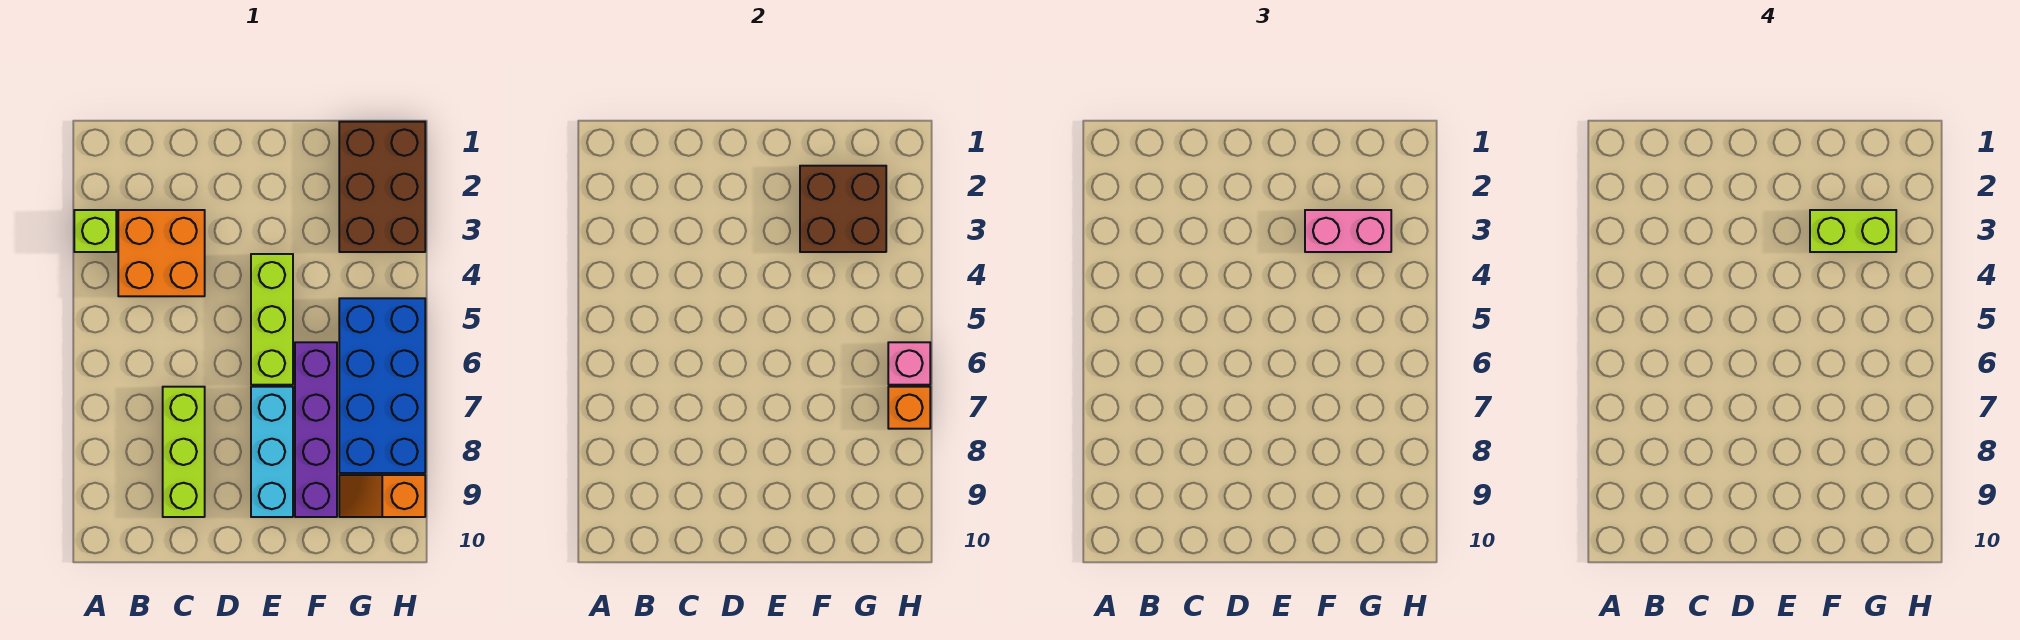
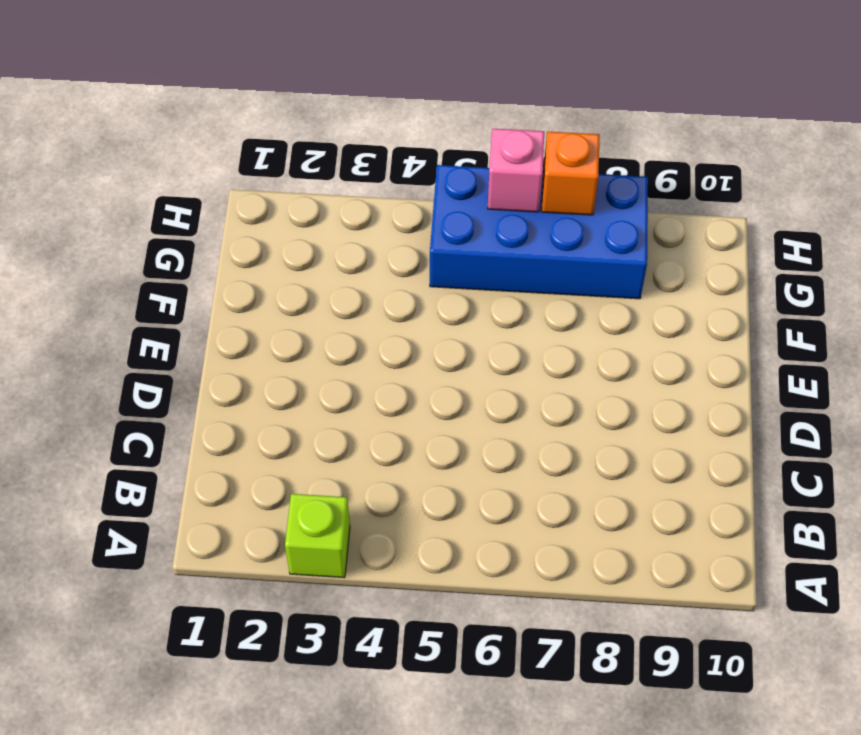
none -> orange 2x2 brick [118,210,205,296]
none -> lime 1x3 brick [163,387,205,517]
none -> lime 1x3 brick [251,254,293,385]

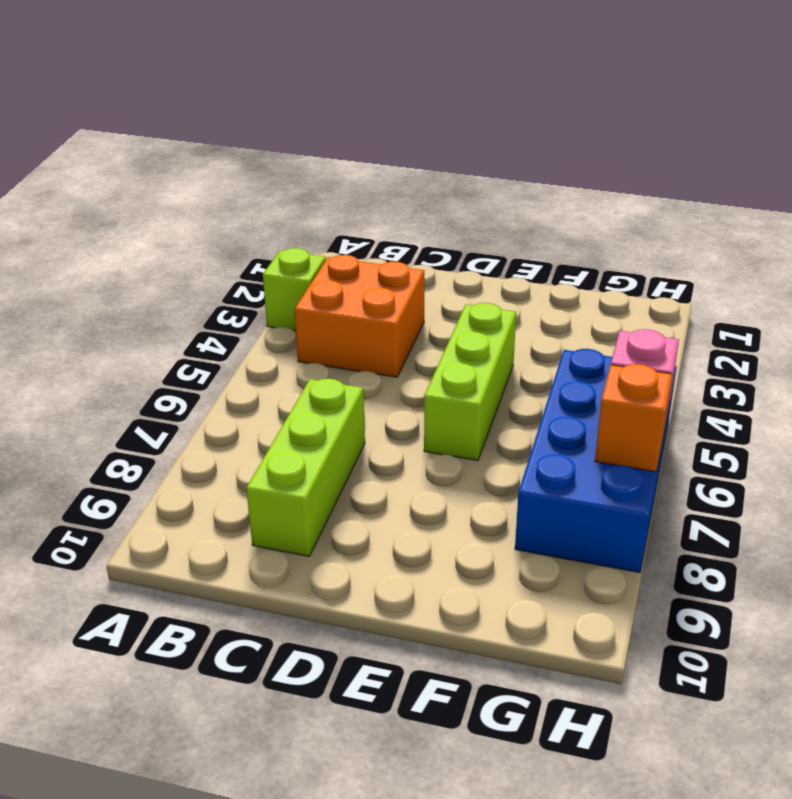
none -> cyan 1x3 brick [251,387,293,517]
none -> purple 1x4 brick [295,342,337,517]
none -> brown 2x3 brick [339,122,425,252]

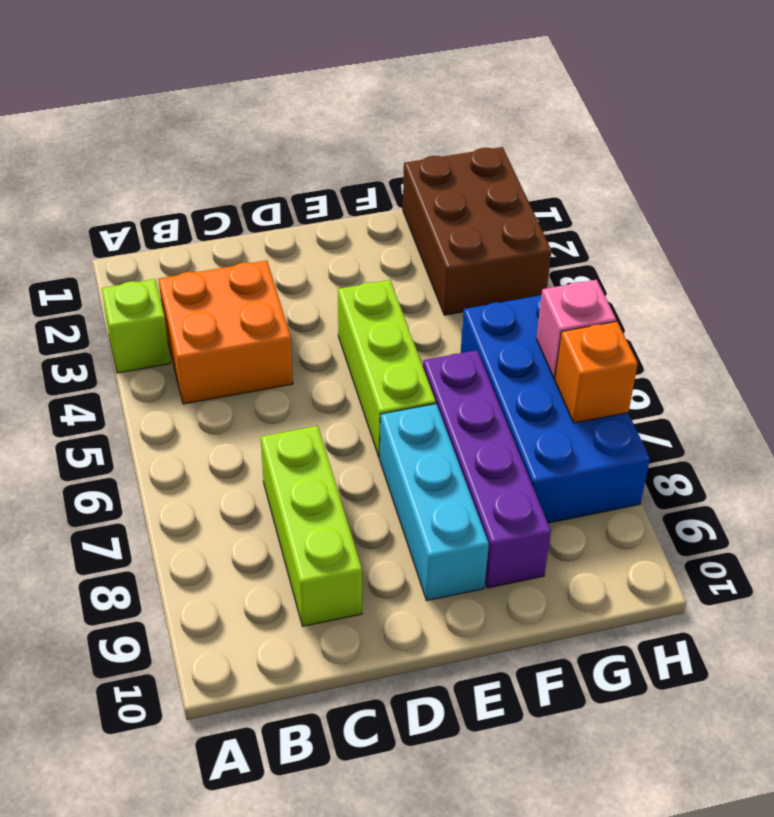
none -> orange 1x2 slope [339,475,425,517]
none -> brown 2x2 brick [800,166,886,252]
none -> pink 1x2 brick [1305,210,1391,252]

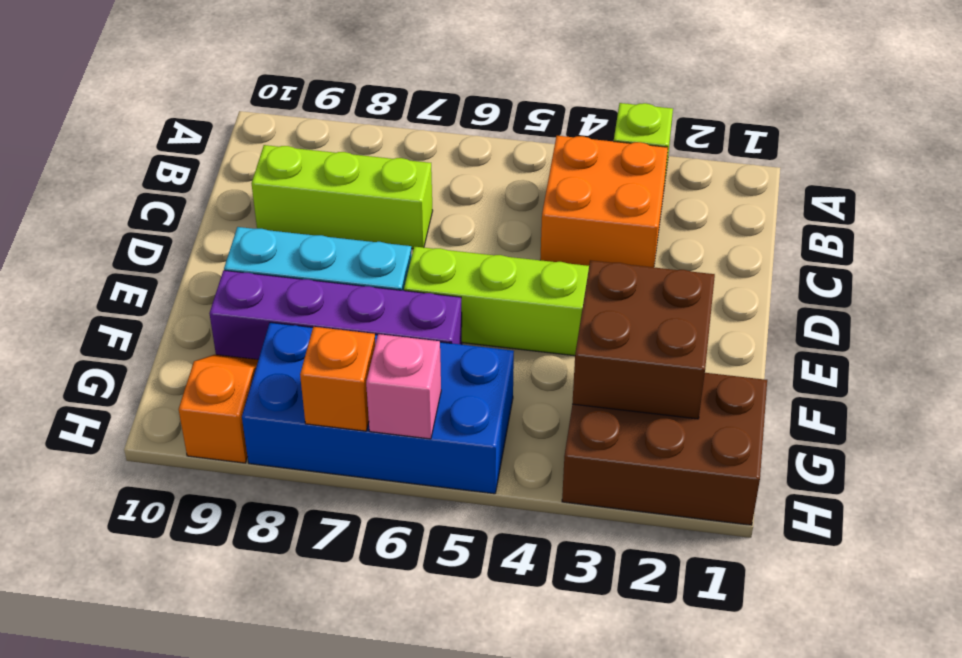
none -> pink 1x2 brick [1305,210,1391,252]
none -> lime 1x2 brick [1810,210,1896,252]

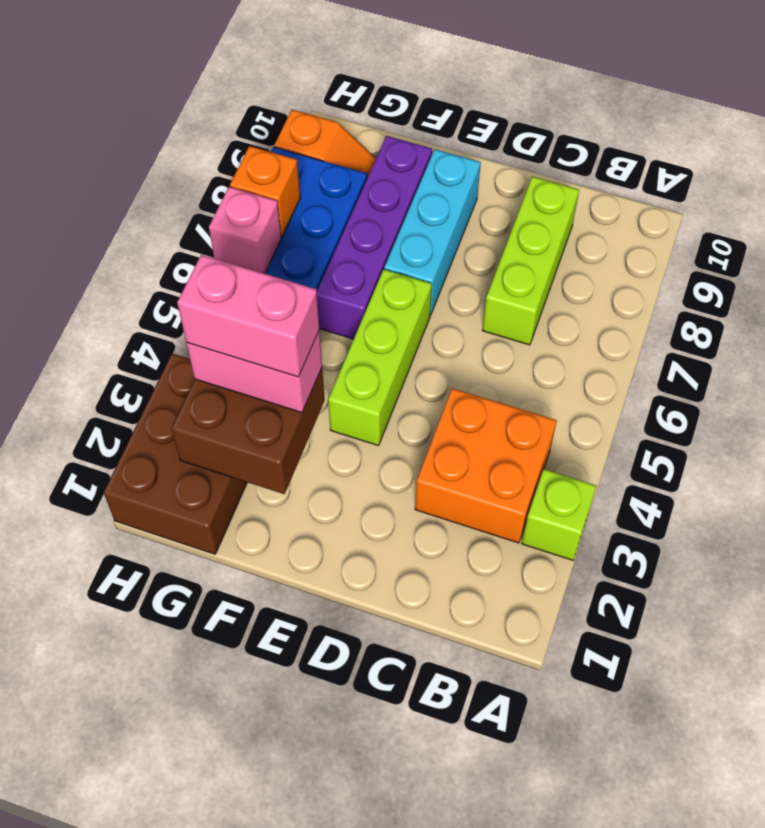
pink 1x2 brick [177,255,319,377] -> lime 1x2 brick [1810,210,1896,252]

